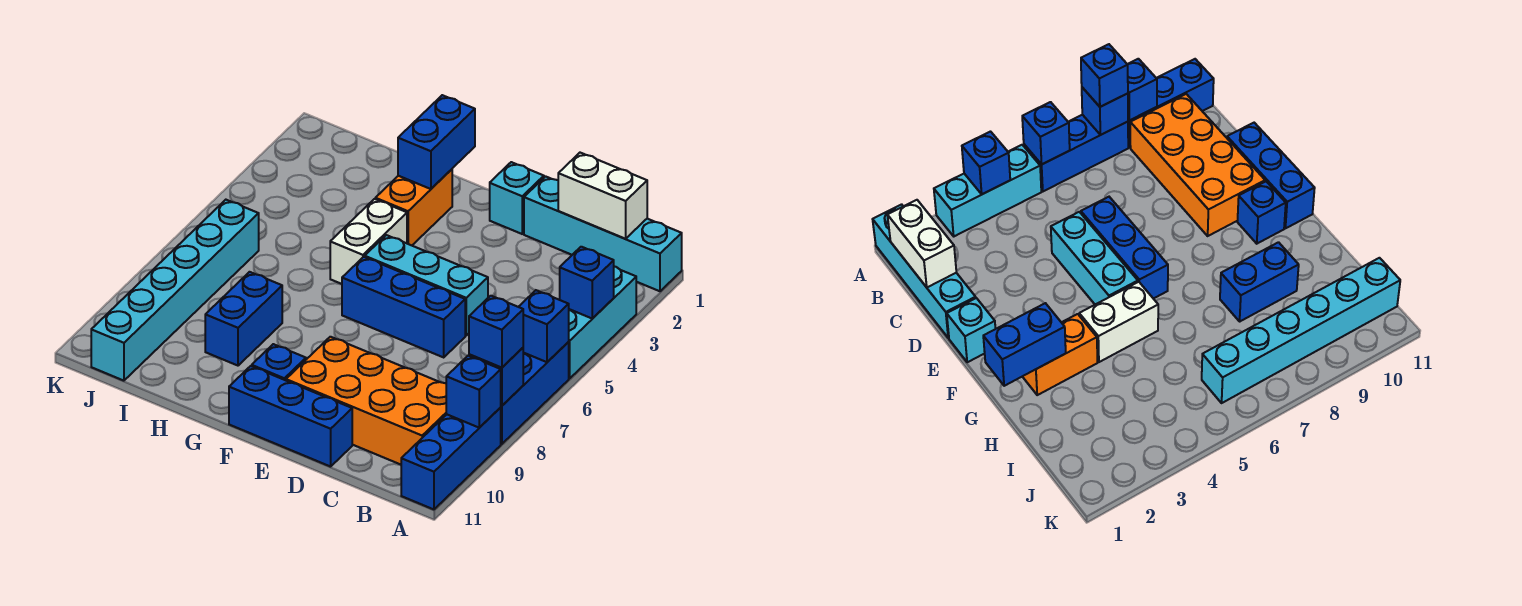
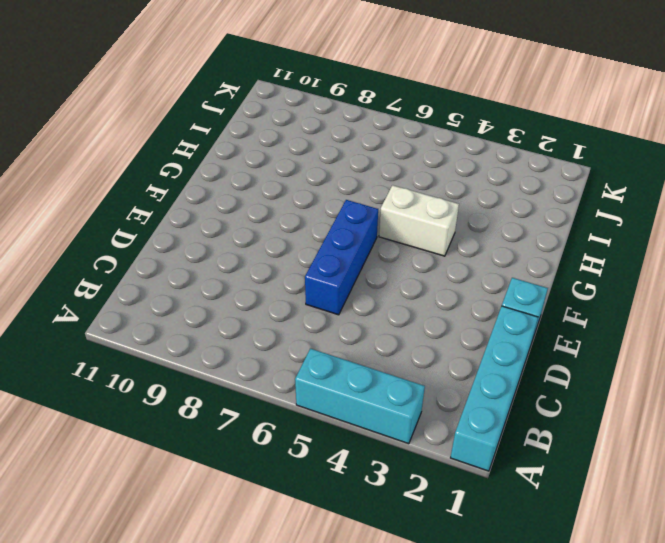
none -> blue 1x3 brick [500,342,569,444]
none -> blue 1x3 brick [401,408,501,509]
none -> orange 2x4 brick [286,337,447,465]

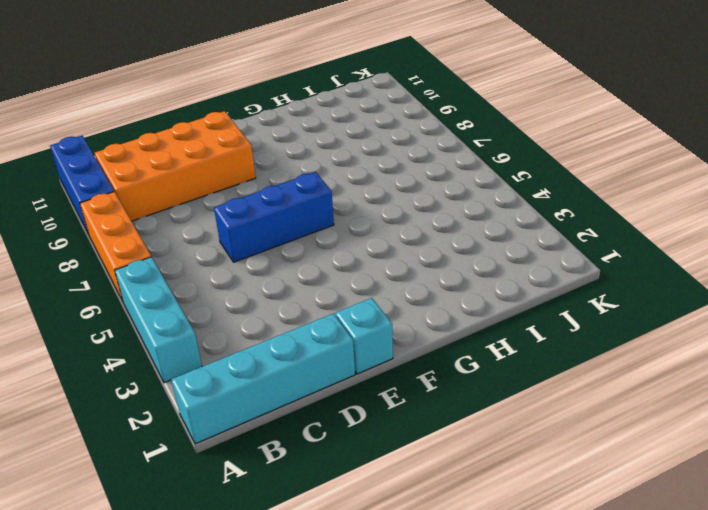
orange 1x3 brick [80,192,151,301] -> blue 1x3 brick [500,342,569,444]
none -> cyan 1x3 brick [365,235,488,335]
none -> blue 1x3 brick [229,366,352,467]
none -> blue 1x1 brick [252,344,306,380]

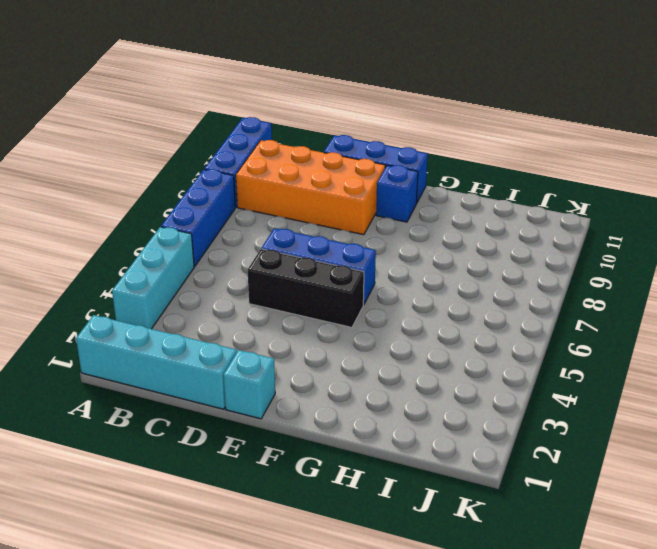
black 1x3 brick [248,249,364,327] -> cyan 1x3 brick [365,235,488,335]
none -> orange 1x2 brick [375,169,452,245]
none -> white 1x2 brick [330,199,407,284]
none -> blue 1x2 brick [205,272,282,366]

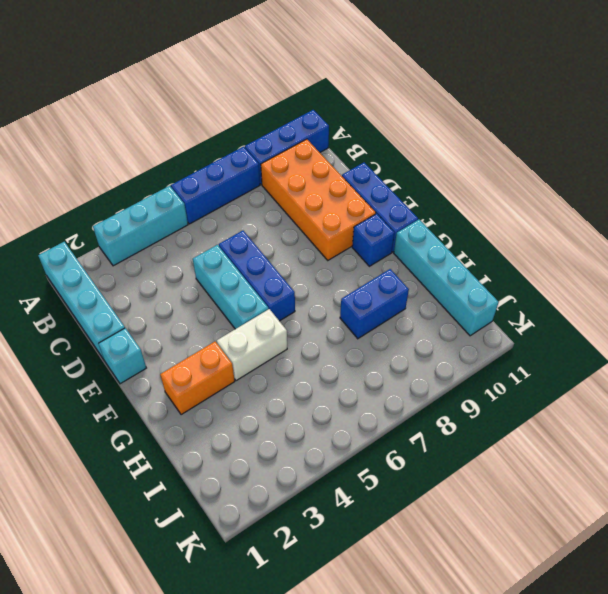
cyan 1x4 brick [394,220,499,336] -> cyan 1x6 brick [91,200,259,381]
none -> blue 1x1 brick [560,247,614,319]
none -> blue 1x1 brick [519,290,569,362]
none -> blue 1x1 brick [469,348,523,406]

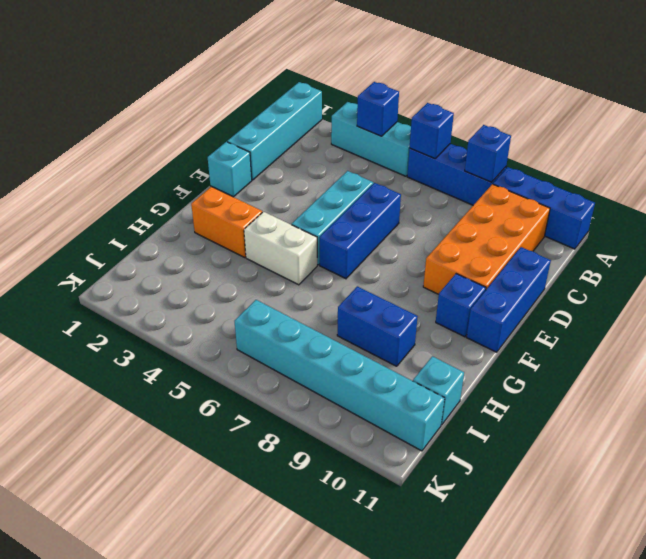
cyan 1x1 brick [413,356,464,425] -> none
none -> blue 1x1 brick [446,356,501,428]
none -> white 1x2 brick [558,153,647,239]
none -> blue 1x2 brick [398,95,475,189]

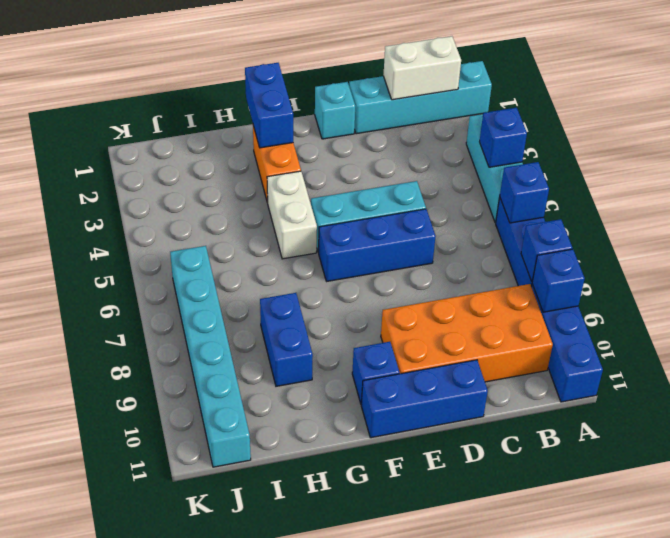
none -> blue 1x1 brick [469,296,523,368]

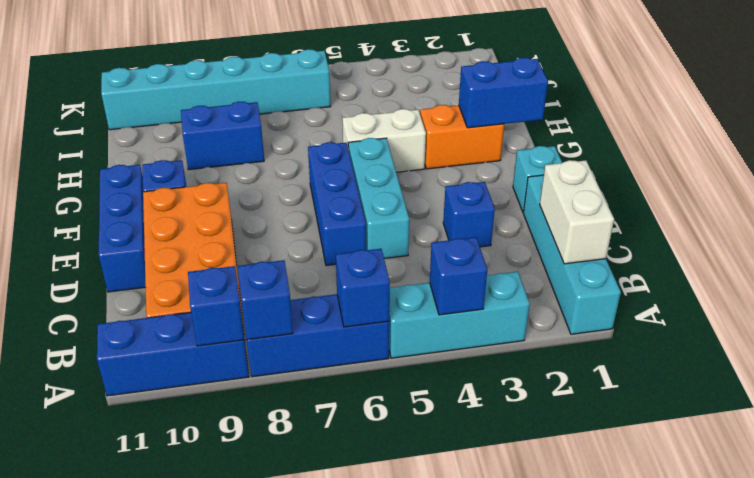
blue 1x1 brick [443,182,495,247] -> blue 1x1 brick moved to [469,296,523,368]

